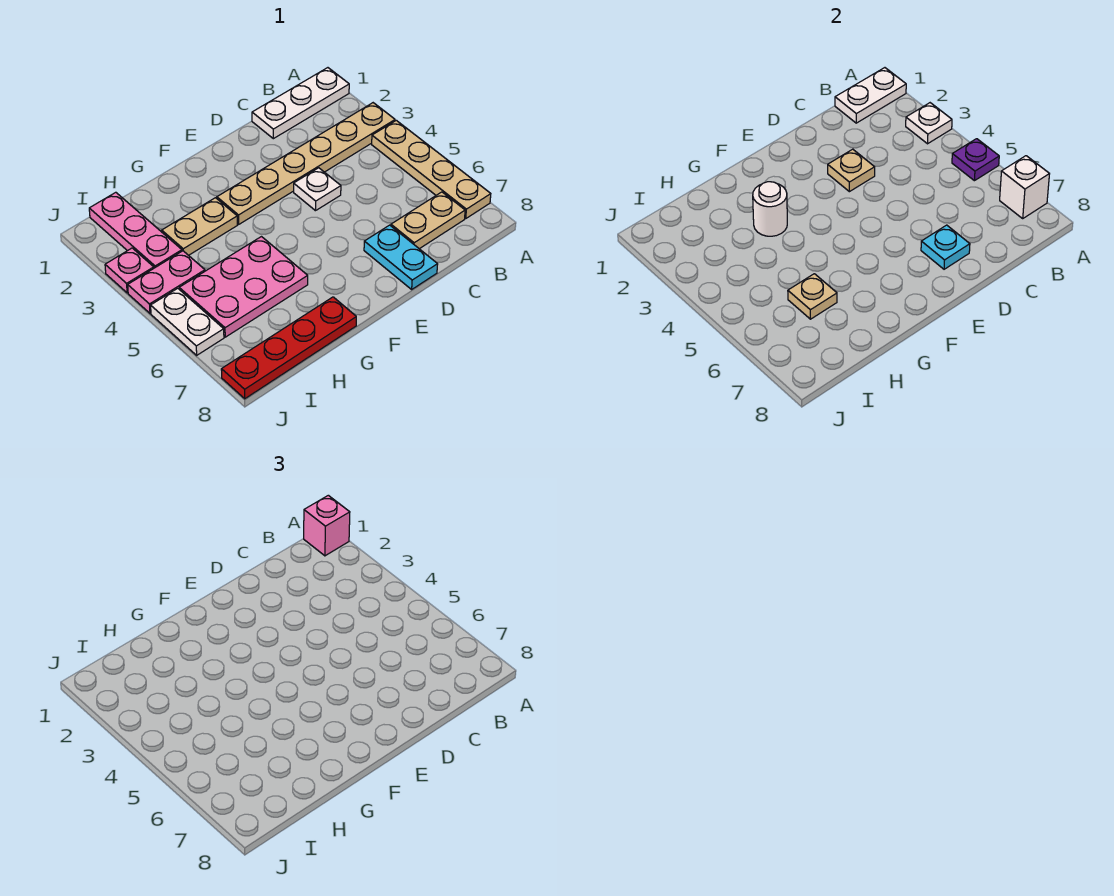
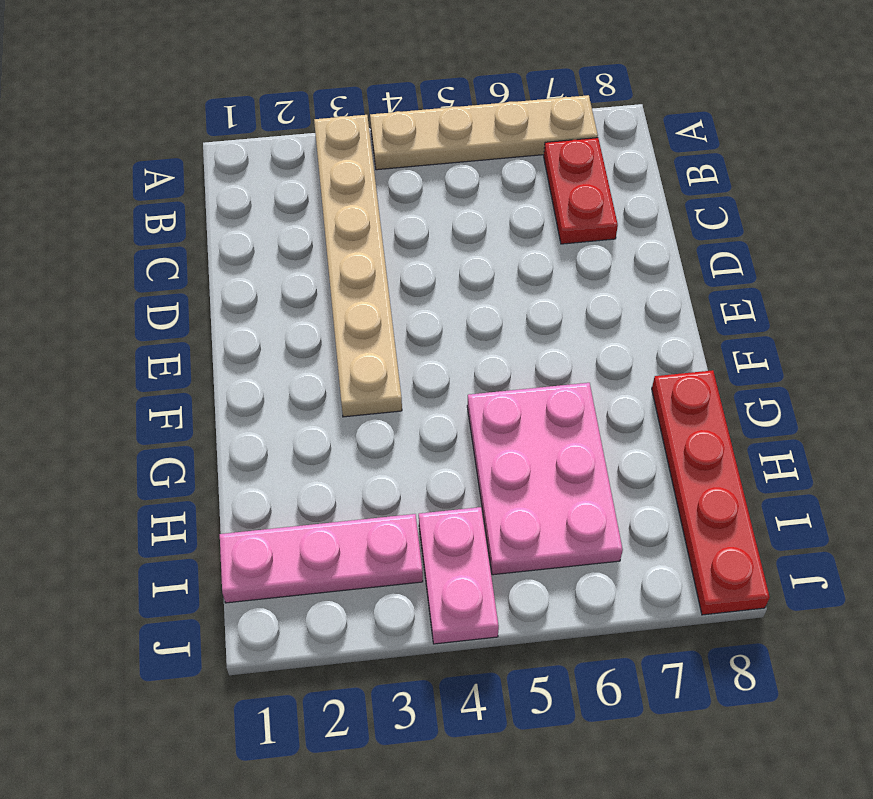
red 1x2 plate [544,138,618,244] -> tan 1x2 plate [391,192,465,249]
none -> white 1x3 plate [252,68,349,139]
none -> white 1x1 plate [294,168,341,211]
none -> cyan 1x2 plate [364,225,438,289]

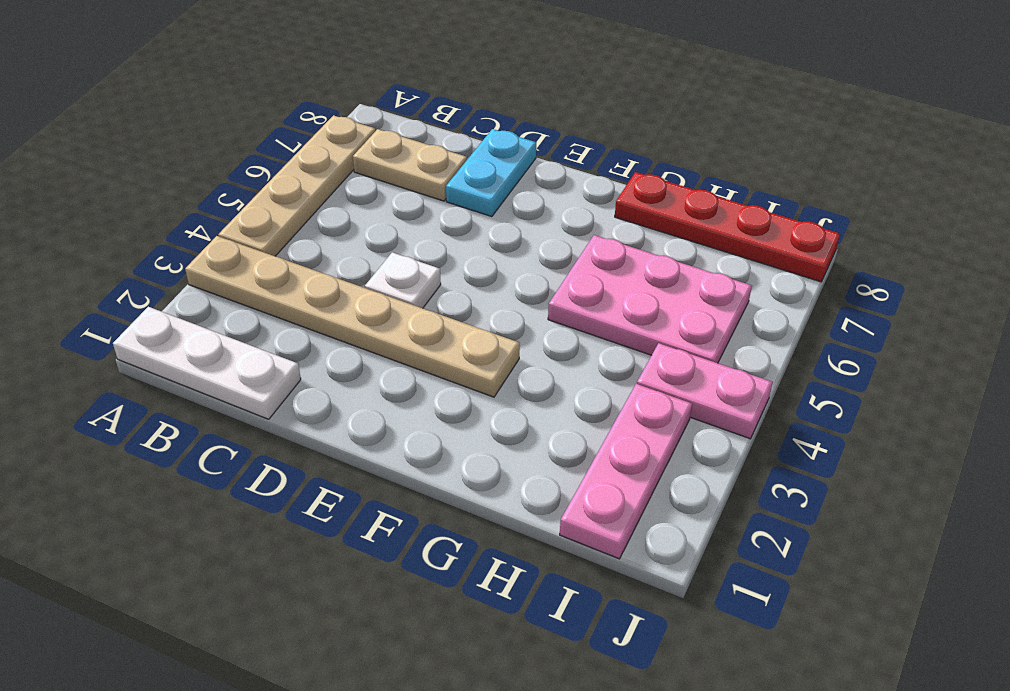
none -> tan 1x2 plate [162,198,237,255]
none -> pink 1x1 plate [105,248,154,293]
none -> white 1x2 plate [151,288,224,355]

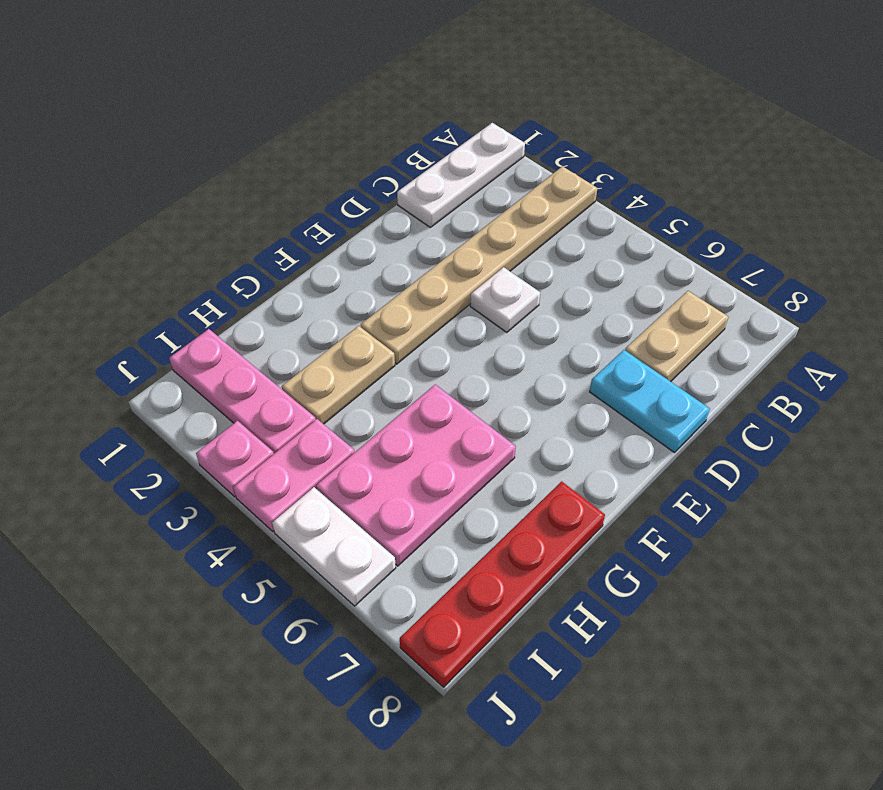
none -> tan 1x4 plate [372,120,491,218]
none -> white 1x2 plate [835,68,906,123]
none -> white 1x1 plate [906,103,952,144]

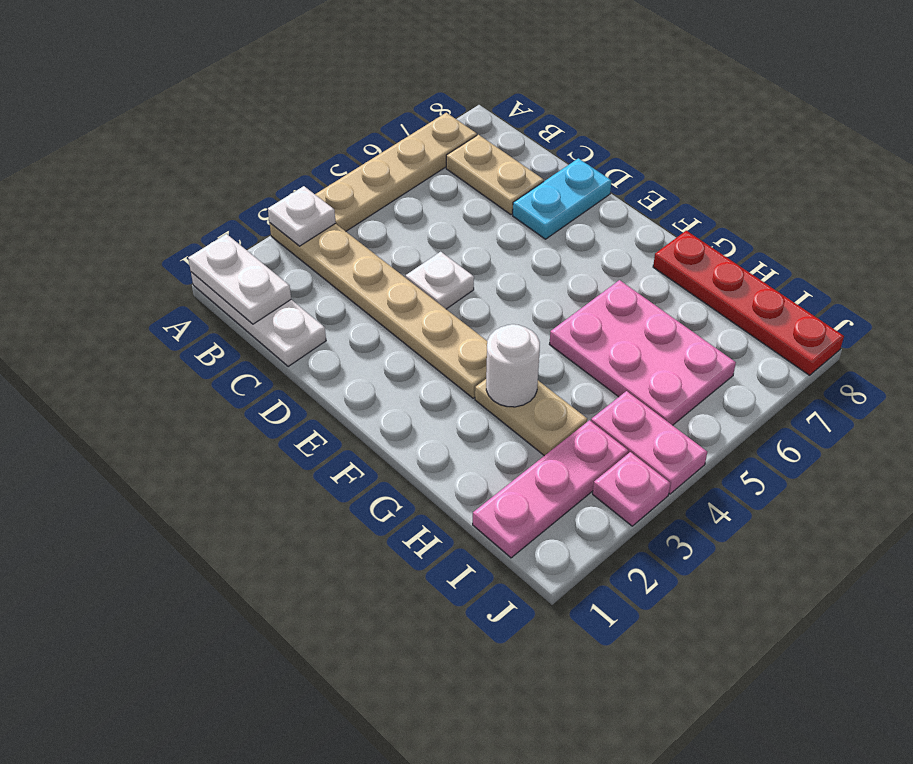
none -> white 1x2 plate [151,288,224,355]
none -> purple 1x1 plate [952,139,999,181]
none -> white 1x1 brick [1000,156,1049,218]

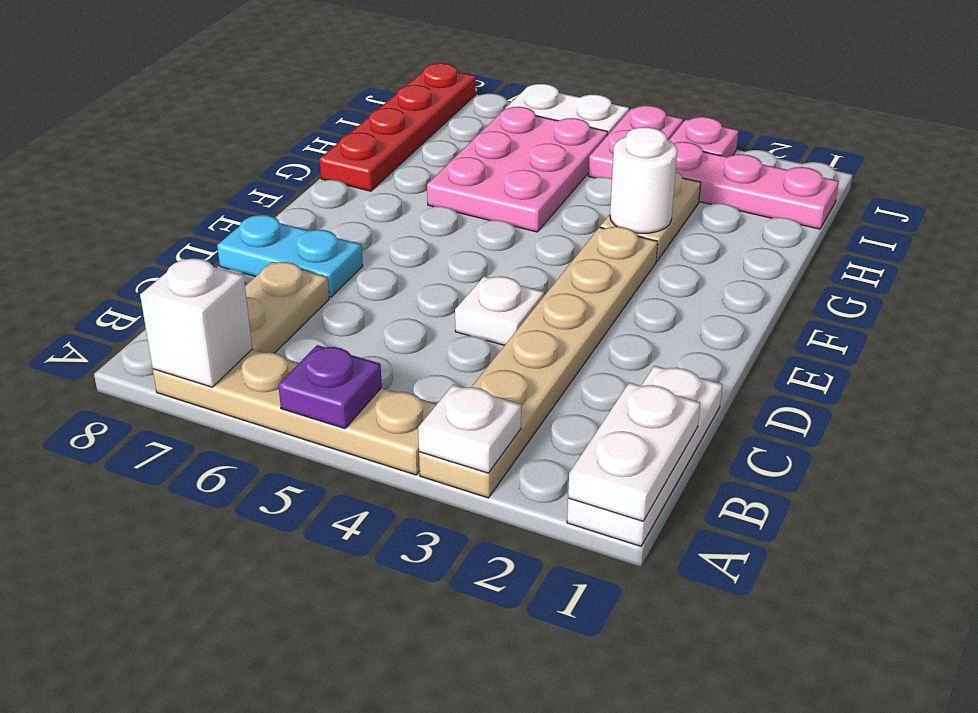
none -> tan 1x1 plate [828,149,875,192]
none -> cyan 1x1 plate [921,225,970,269]
none -> tan 1x1 plate [788,274,837,319]

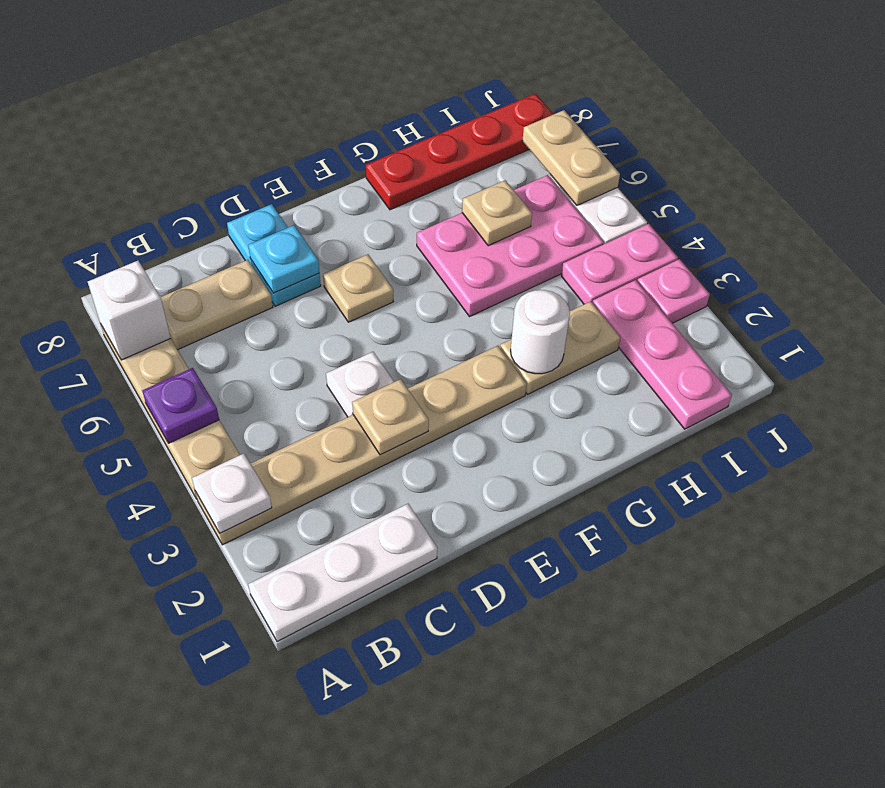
tan 1x1 plate [323,254,393,322] -> none
tan 1x2 plate [523,110,620,205] -> none
none -> white 1x2 plate [835,68,906,123]
none -> pink 1x1 brick [304,495,350,556]

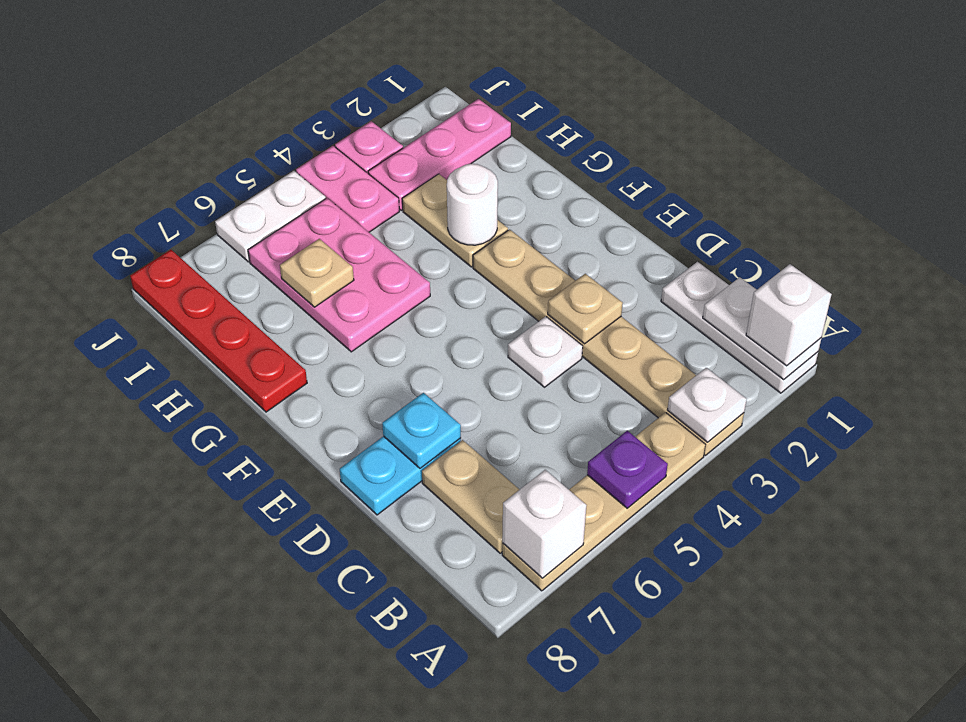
white 1x1 brick [746,264,832,366] -> pink 1x1 brick [304,495,350,556]

